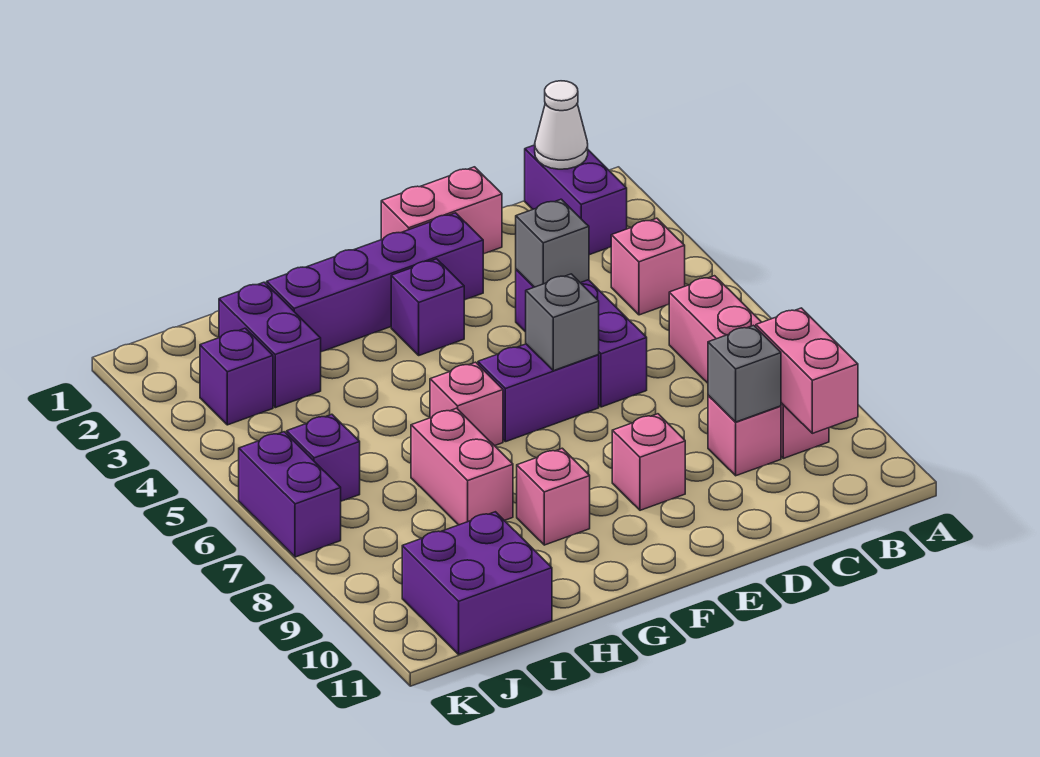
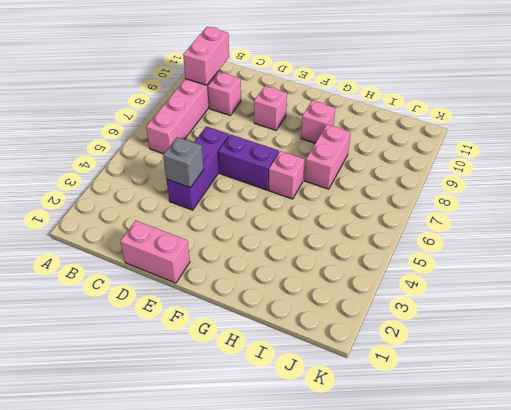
none -> purple 1x2 brick [525,145,627,255]
none -> pink 1x1 brick [611,218,685,315]
none -> purple 1x4 brick [267,213,483,352]

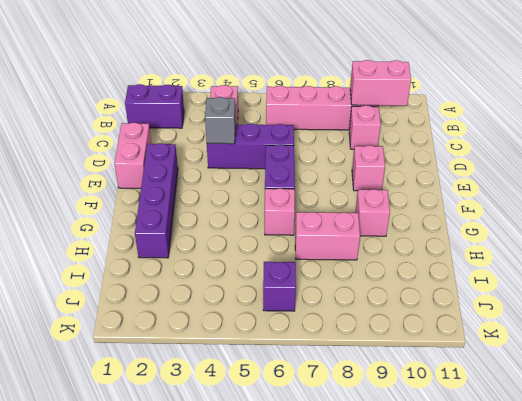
none -> purple 1x1 brick [391,259,464,355]
none -> purple 1x2 brick [219,282,321,408]
none -> purple 2x2 brick [402,512,552,654]

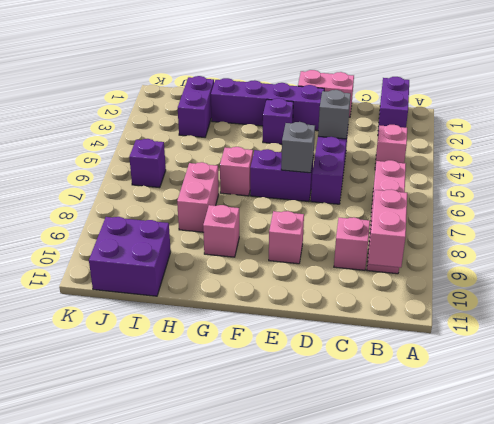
none -> purple 1x1 brick [200,328,273,425]
none -> purple 1x2 brick [239,432,341,557]
none -> white 1x1 cone [535,81,588,169]

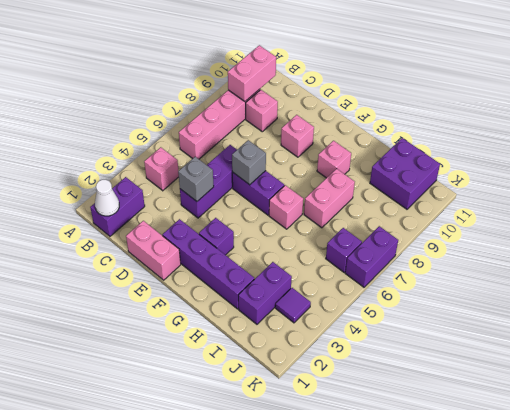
purple 1x1 tile [275,288,311,323] -> purple 1x1 brick [200,328,273,425]
none -> grey 1x1 brick [708,325,781,422]

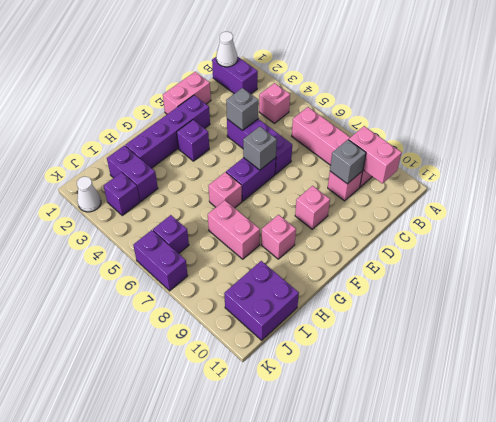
white 1x1 cone [77,177,101,212] -> none

